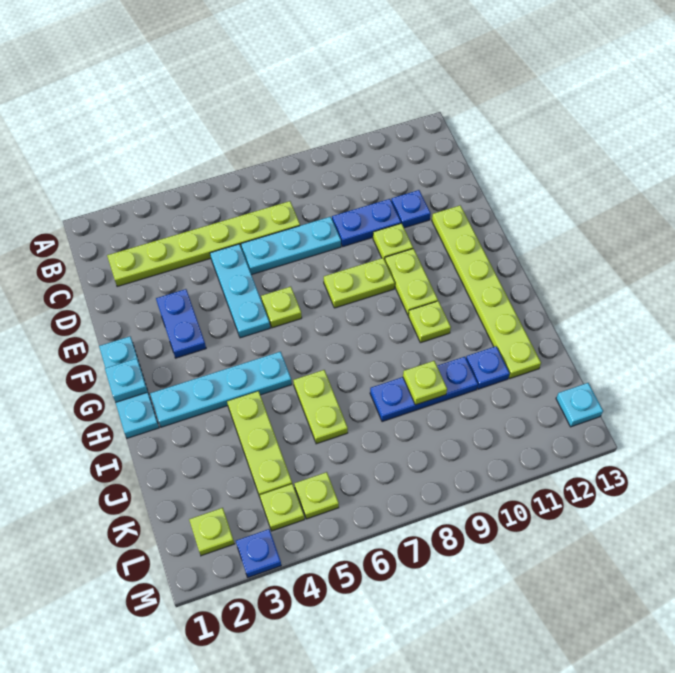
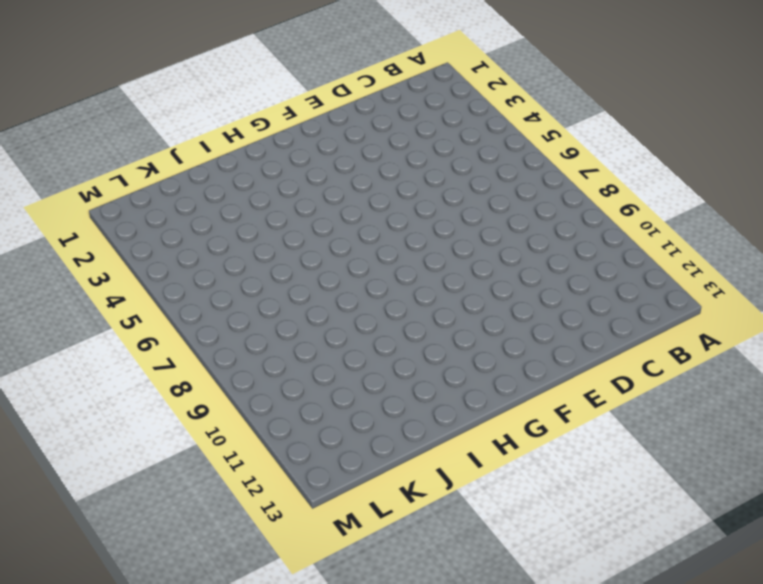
none -> lime 1x6 plate [107,201,300,287]
none -> cyan 1x3 plate [210,244,270,338]
none -> cyan 1x3 plate [241,217,341,275]

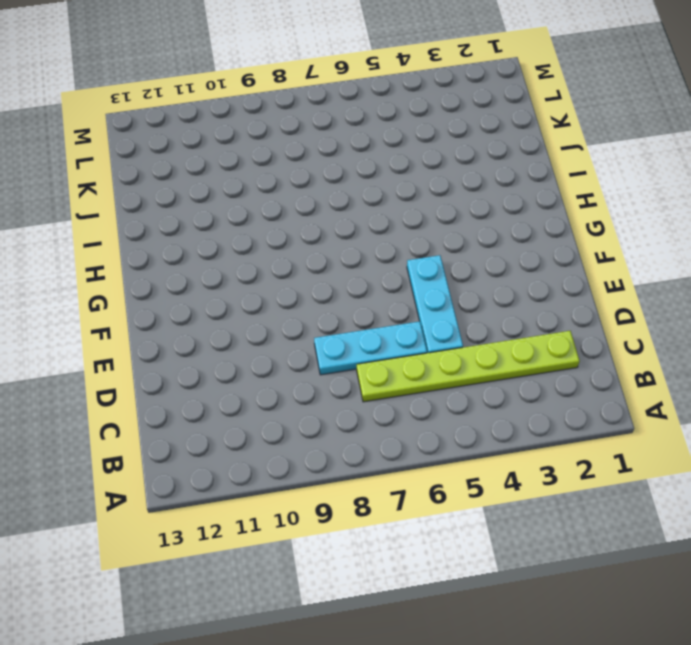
none -> blue 1x2 plate [332,199,401,246]
none -> blue 1x1 plate [391,190,431,228]
none -> blue 1x2 plate [156,289,206,358]

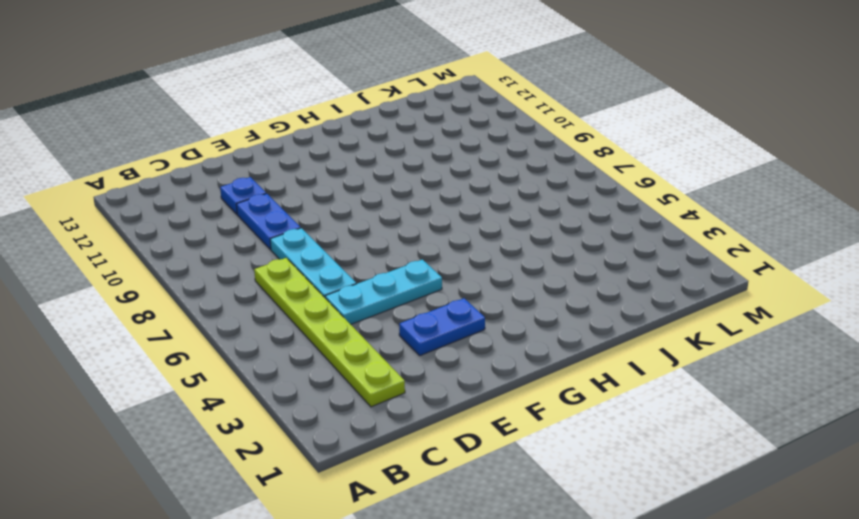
none -> lime 1x1 plate [373,223,413,260]
none -> lime 1x6 plate [432,206,541,378]
none -> cyan 1x3 plate [99,337,159,438]

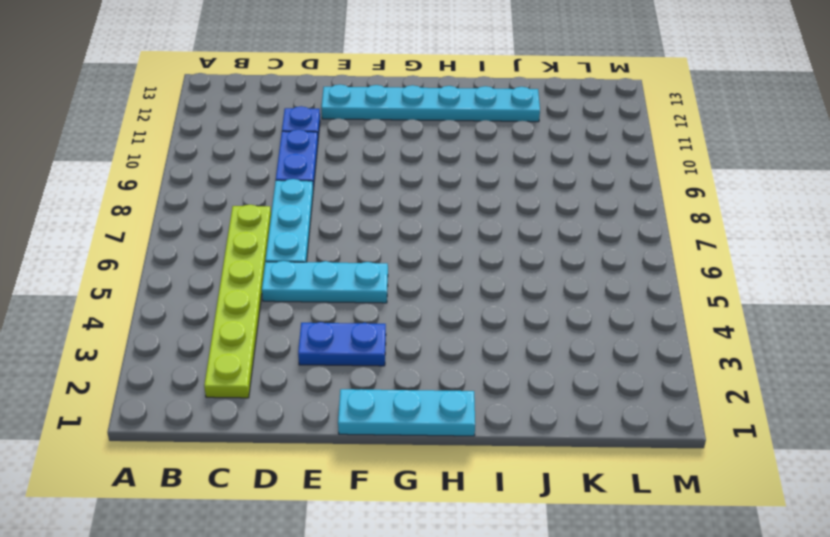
cyan 1x6 plate [321,85,540,122] -> lime 1x6 plate [432,206,541,378]
none -> lime 1x1 plate [373,223,413,260]
none -> lime 1x1 plate [261,287,302,328]
none -> lime 1x2 plate [324,258,395,308]

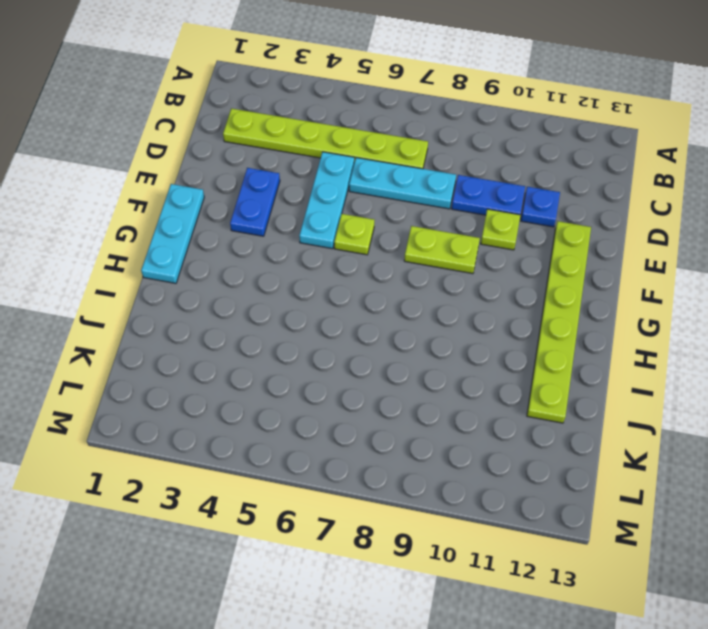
none -> lime 1x2 plate [385,249,438,315]
none -> cyan 1x4 plate [150,352,292,427]
none -> lime 1x1 plate [408,301,451,343]

